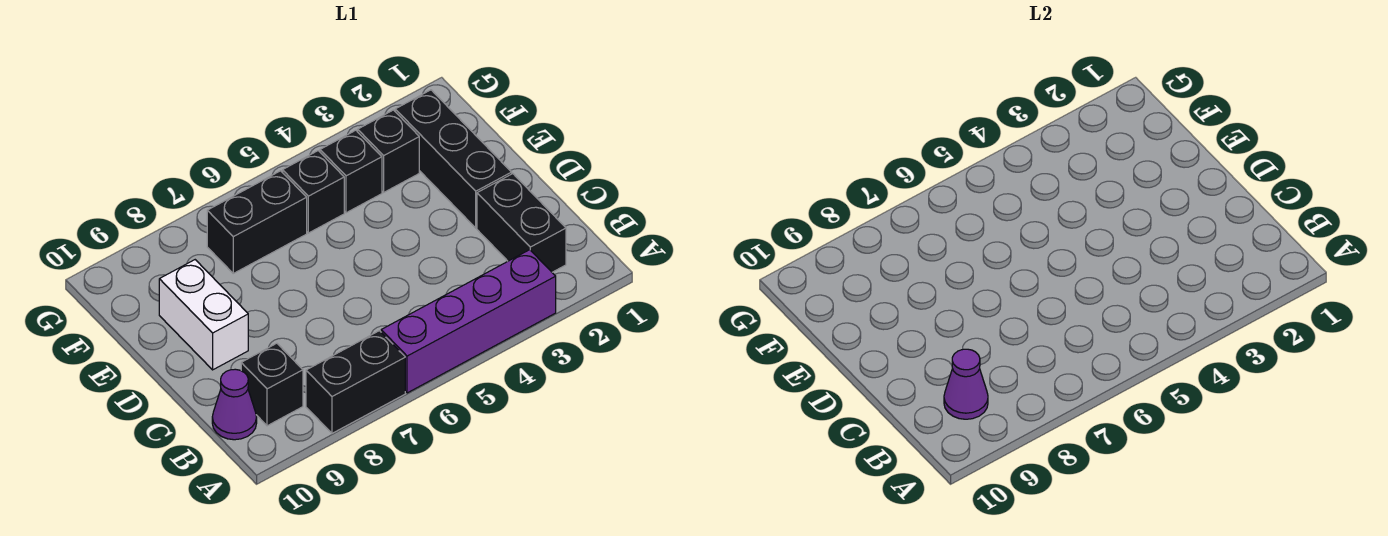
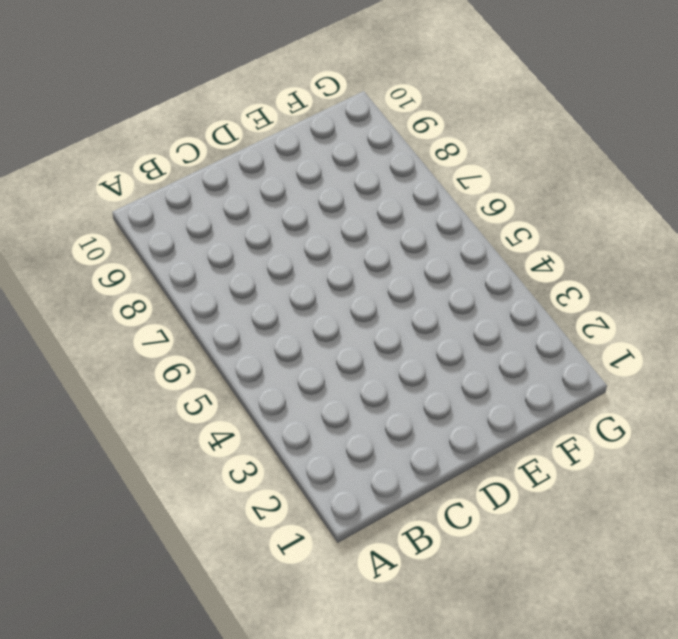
none -> purple 1x4 brick [381,250,556,393]
none -> black 1x2 brick [306,331,405,433]
none -> black 1x2 brick [477,174,566,272]

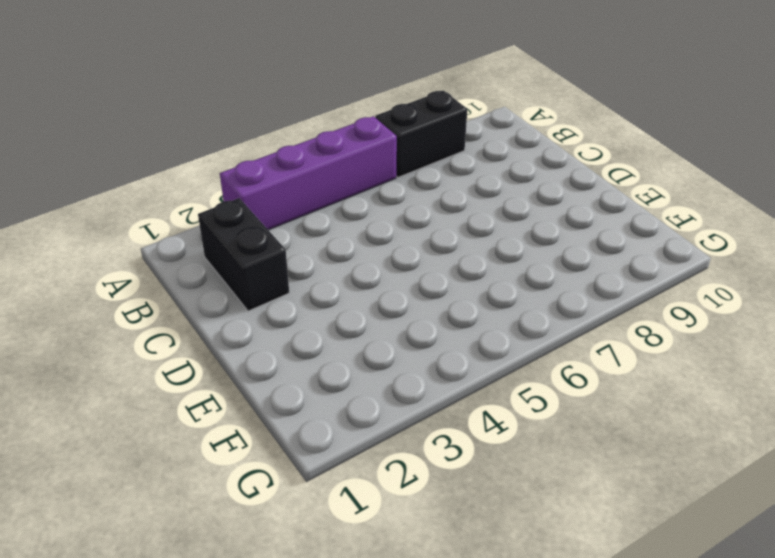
none -> black 1x1 brick [241,343,303,426]
none -> purple 1x1 cone [212,369,257,440]
none -> black 1x3 brick [395,90,512,228]

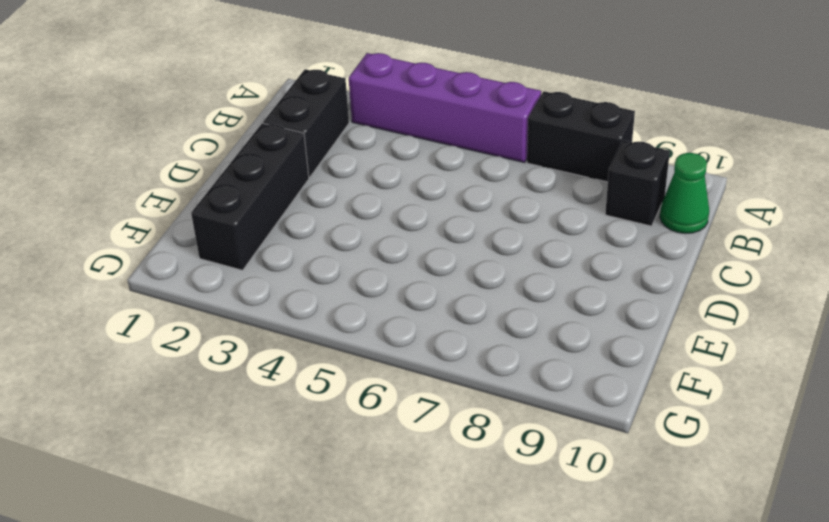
green 1x1 cone [660,153,709,233] -> purple 1x1 cone [212,369,257,440]
none -> white 1x2 brick [159,260,248,370]
none -> black 1x1 brick [358,110,419,192]
none -> black 1x1 brick [320,130,382,213]

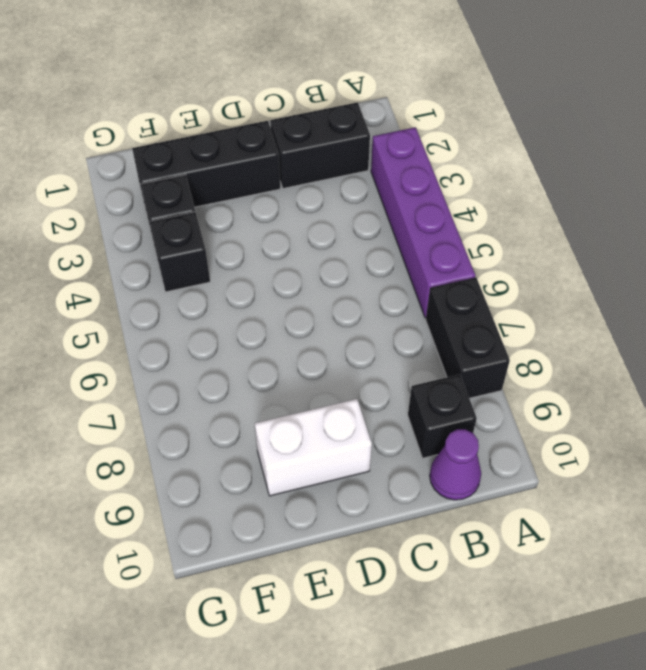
none -> black 1x1 brick [283,151,344,233]
none -> black 1x2 brick [207,171,307,273]
none -> purple 1x1 cone [944,349,988,419]

